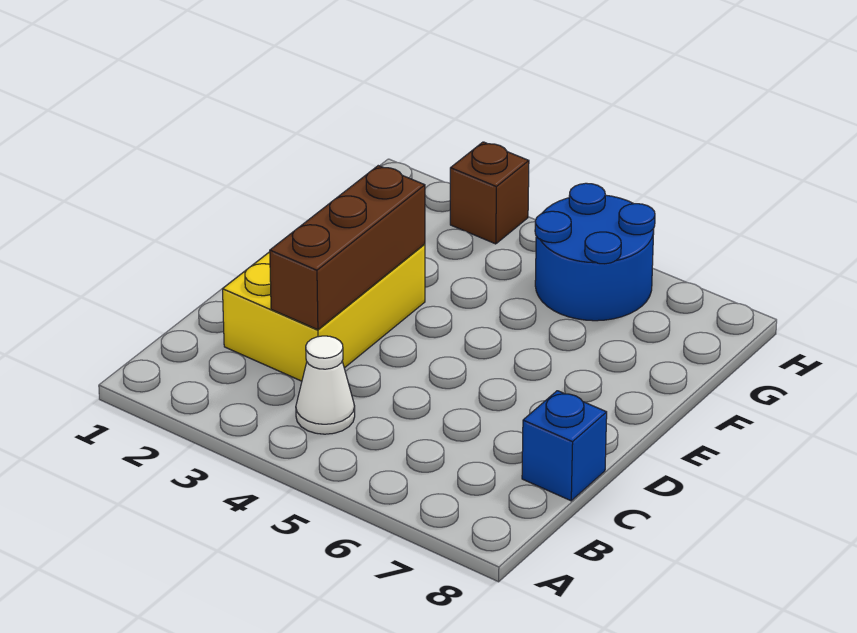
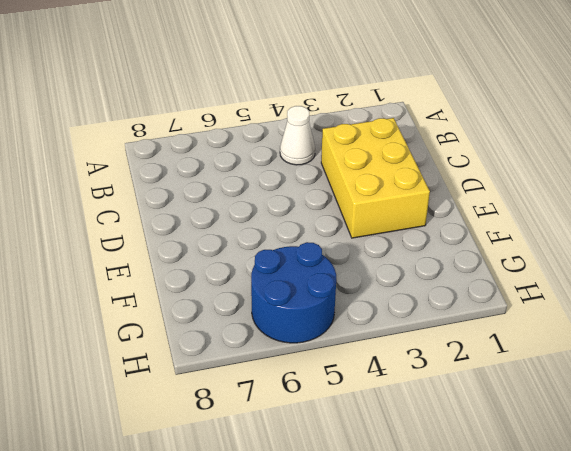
none -> blue 1x1 brick [522,391,607,501]
none -> brown 1x1 brick [450,142,529,244]

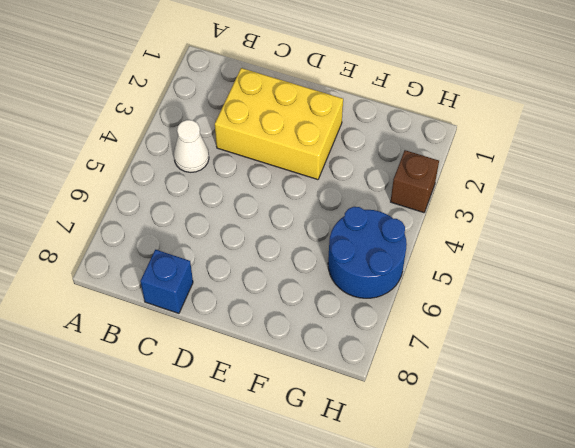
none -> brown 1x3 brick [270,166,425,330]

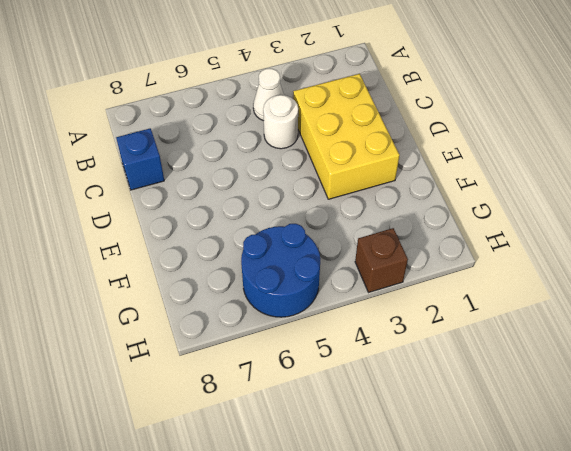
white 1x1 round brick [263,95,298,149] -> none
none -> brown 1x3 brick [270,166,425,330]

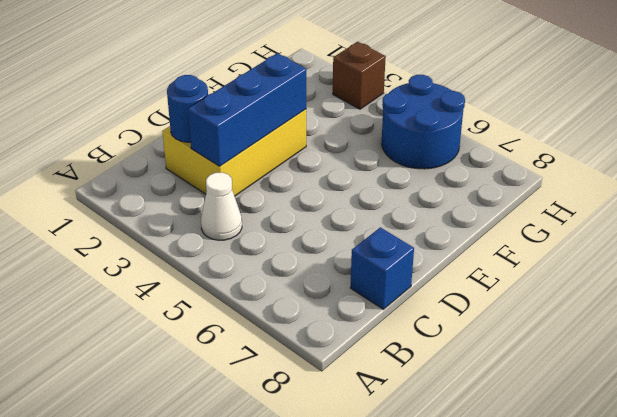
blue 1x1 round brick [167,75,208,142] -> none
blue 1x3 brick [188,53,306,166] -> brown 1x3 brick [270,166,425,330]

